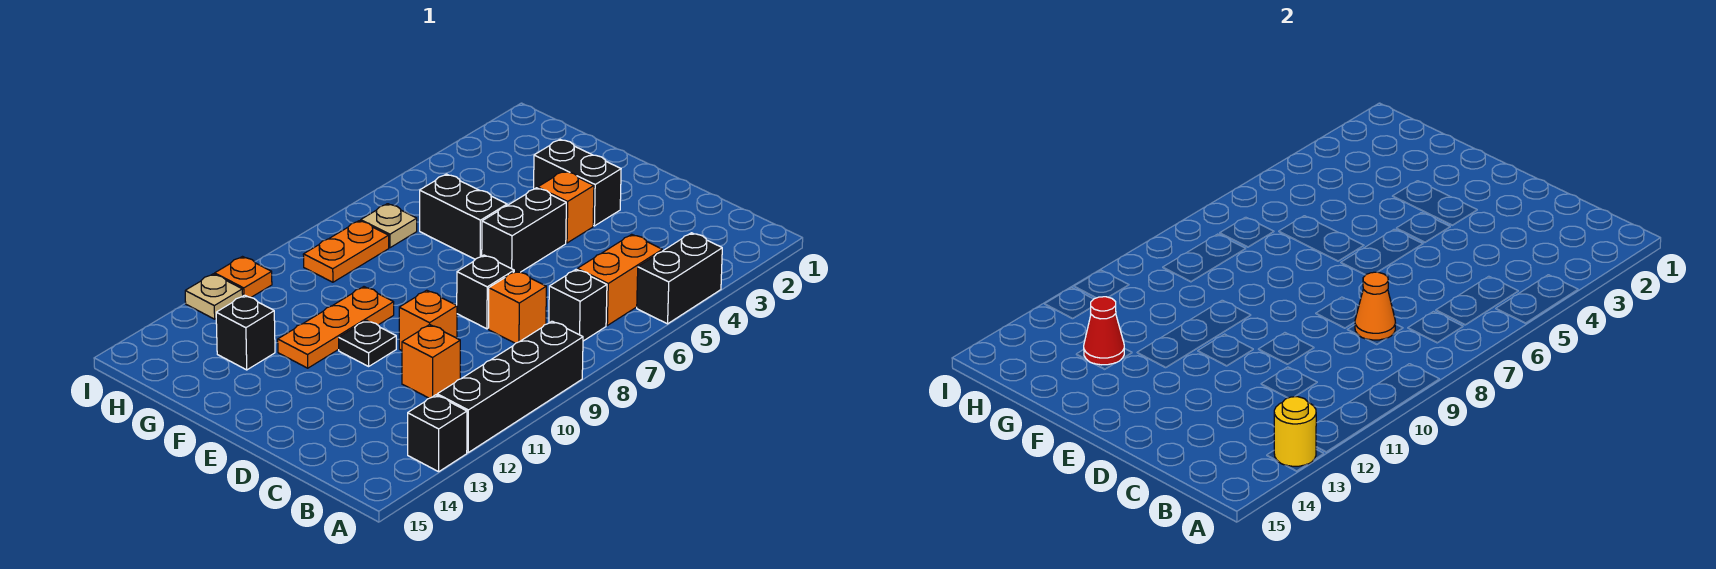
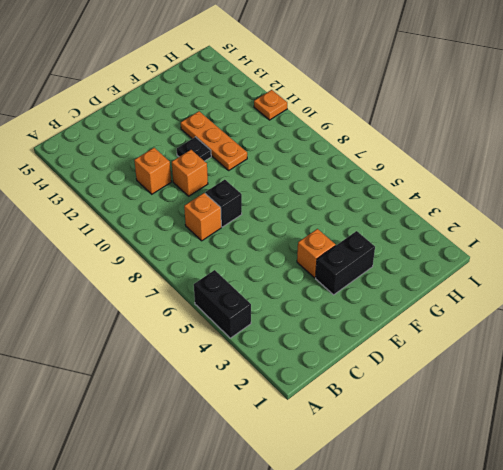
none -> black 1x4 brick [437,321,583,452]
none -> black 1x1 brick [408,395,467,472]
none -> orange 1x2 brick [577,234,662,325]

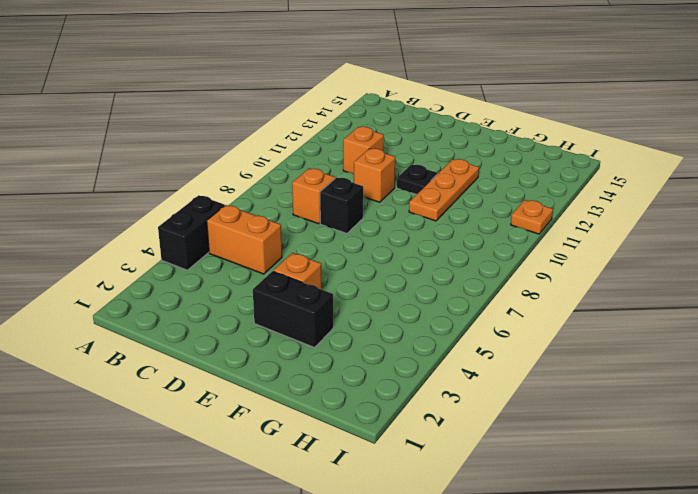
orange 1x2 brick [207,205,282,274] -> orange 1x2 brick turned to [577,234,662,325]
none -> black 1x4 brick [437,321,583,452]
none -> black 1x1 brick [408,395,467,472]
none -> black 1x1 brick [549,269,607,341]

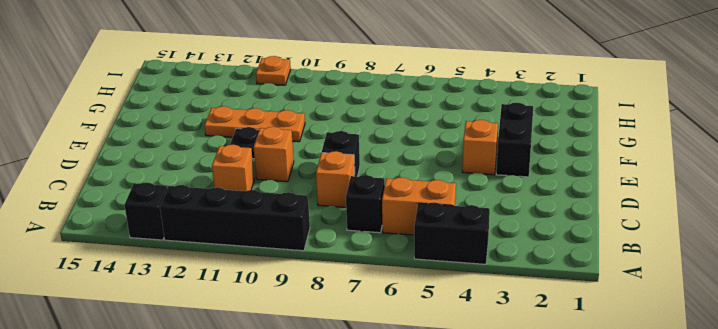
none -> black 1x2 brick [482,188,566,272]
none -> black 1x2 brick [420,174,507,259]
none -> black 1x1 brick [216,295,275,370]

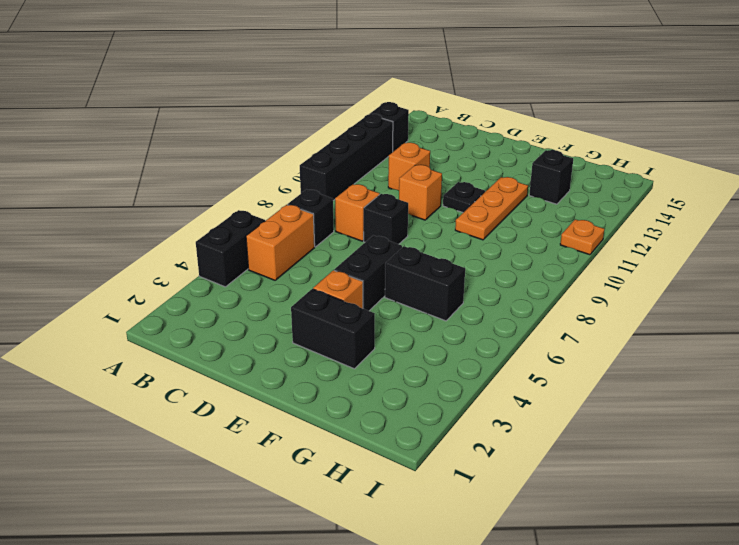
none -> tan 1x1 plate [361,204,417,248]
none -> orange 1x2 plate [303,221,389,282]
none -> tan 1x1 plate [185,274,243,319]

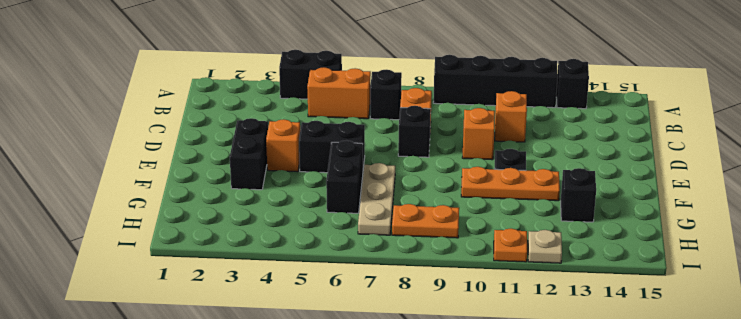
tan 1x3 plate [358,163,395,235] -> tan 1x1 plate [361,204,417,248]
none -> yellow 1x1 round brick [1274,397,1316,466]
none -> orange 1x1 cone [1355,272,1396,340]
none -> red 1x1 cone [1084,297,1124,365]

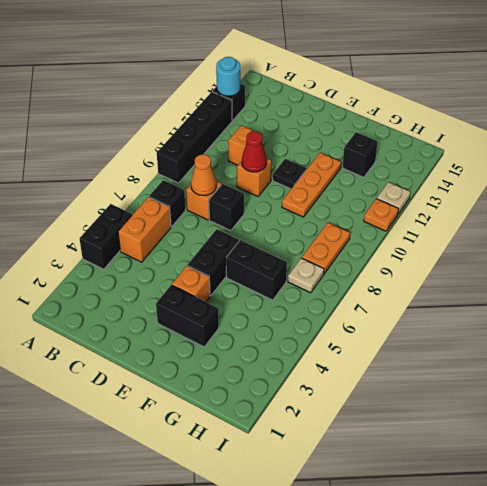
cyan 1x1 round brick [216,57,240,96] -> yellow 1x1 round brick [1274,397,1316,466]
red 1x1 cone [242,131,267,172] -> red 1x1 cone moved to [1084,297,1124,365]

